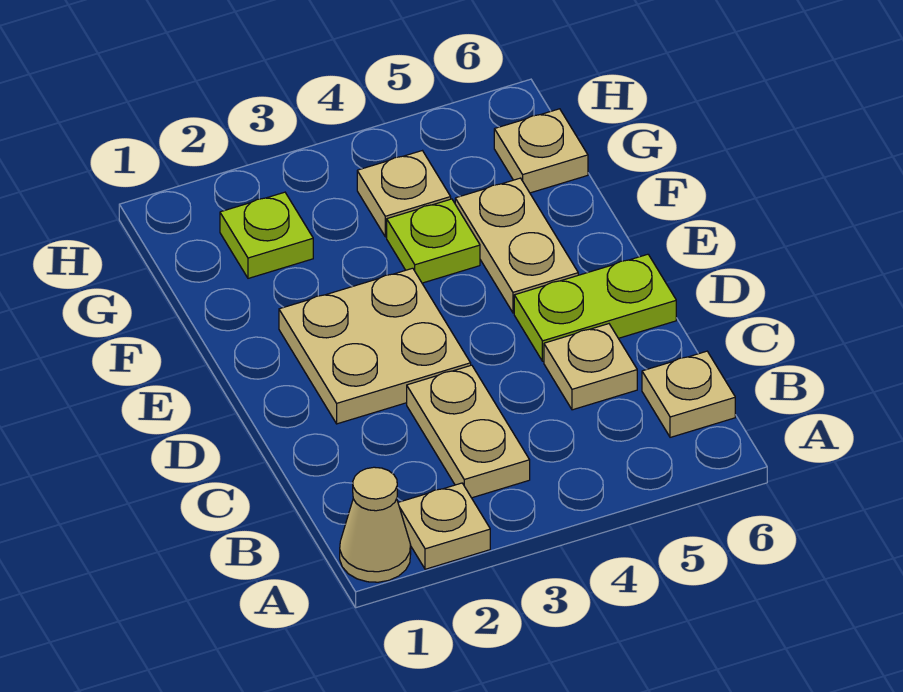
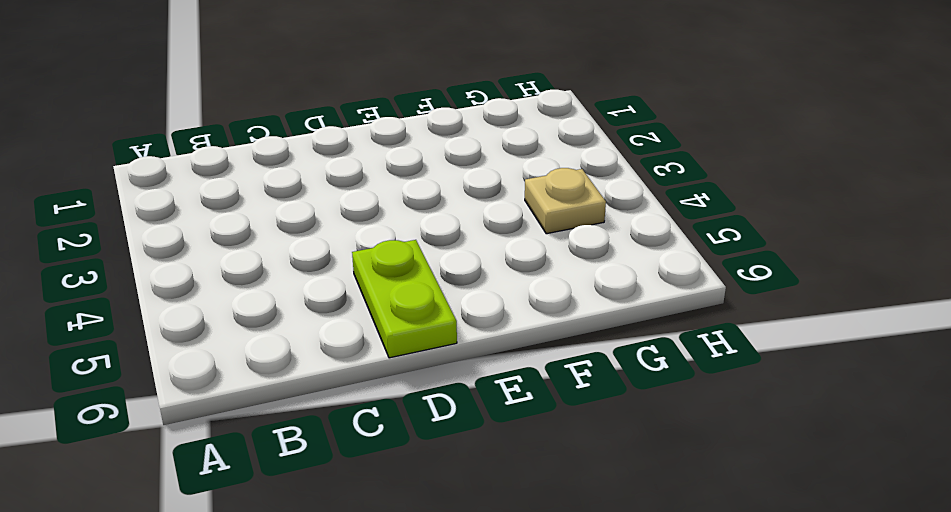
none -> tan 1x1 cone [340,467,411,582]
none -> tan 1x1 plate [398,483,490,569]
none -> tan 1x2 plate [407,365,530,498]

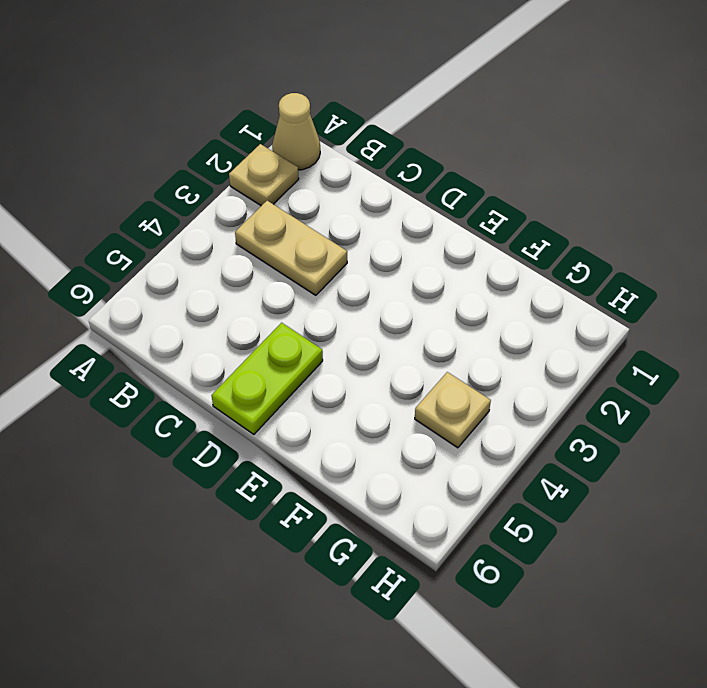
none -> tan 1x1 plate [642,351,735,437]
none -> tan 1x1 plate [544,324,637,410]
none -> tan 2x2 plate [279,268,471,424]

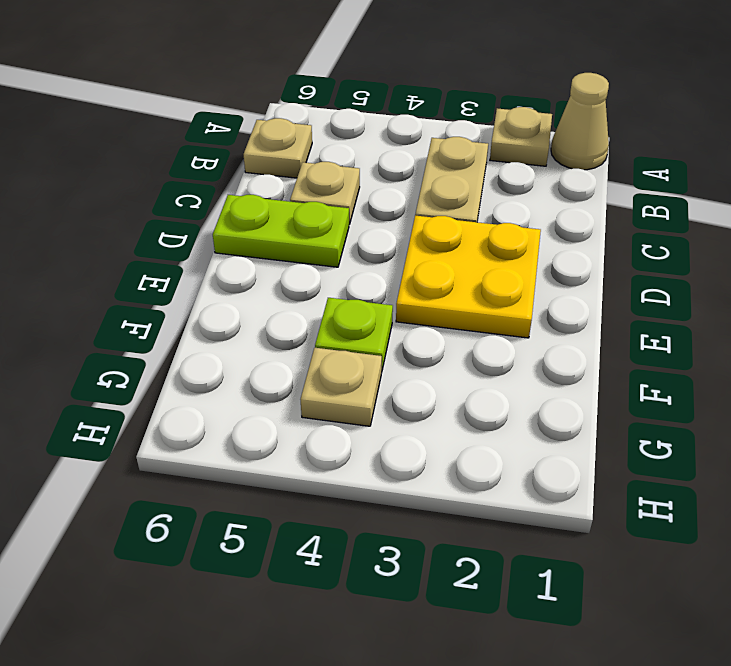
yellow 2x2 plate [396,216,541,338] -> tan 2x2 plate [279,268,471,424]
none -> tan 1x2 plate [455,178,578,313]
none -> lime 1x1 plate [220,192,313,278]
none -> tan 1x1 plate [494,109,588,193]

